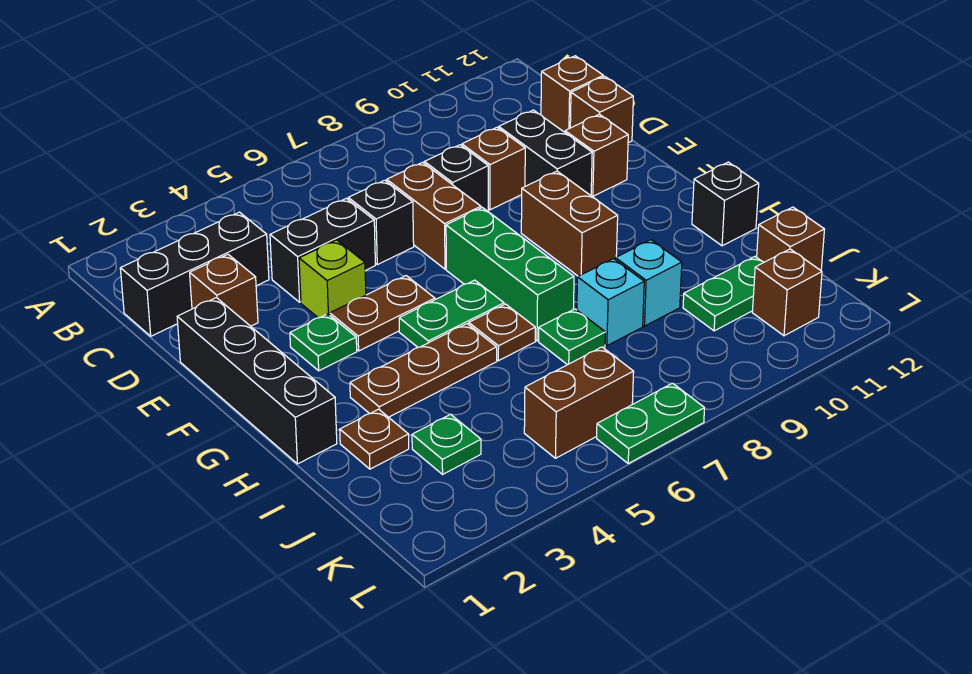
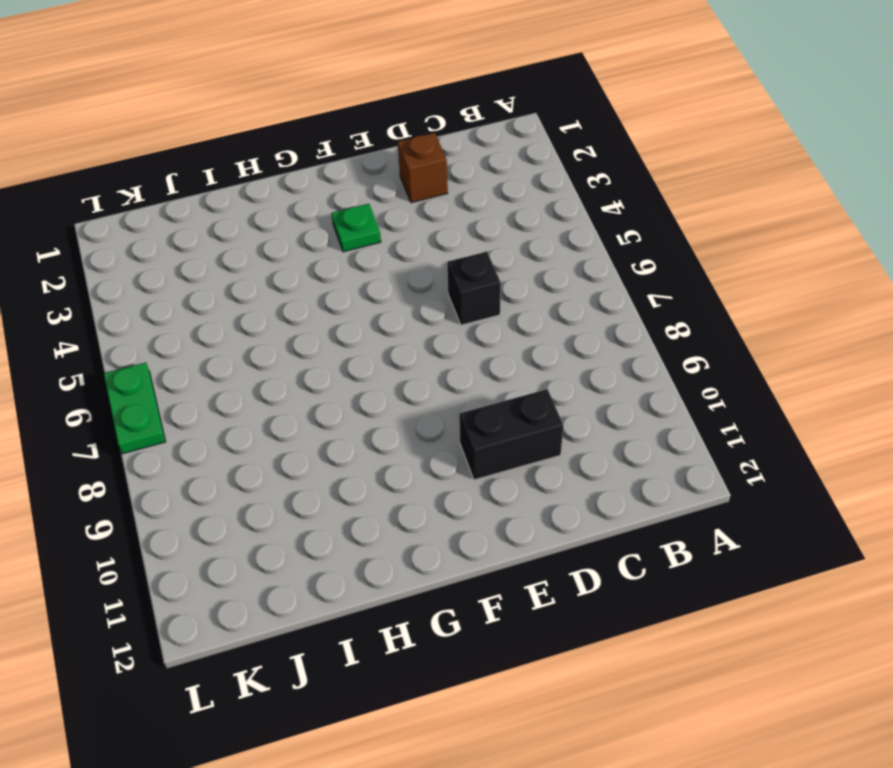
none -> black 1x3 brick [120,212,269,336]
none -> brown 1x1 brick [541,56,603,132]
none -> black 1x2 brick [270,198,375,302]
none -> brown 1x2 brick [387,162,481,269]

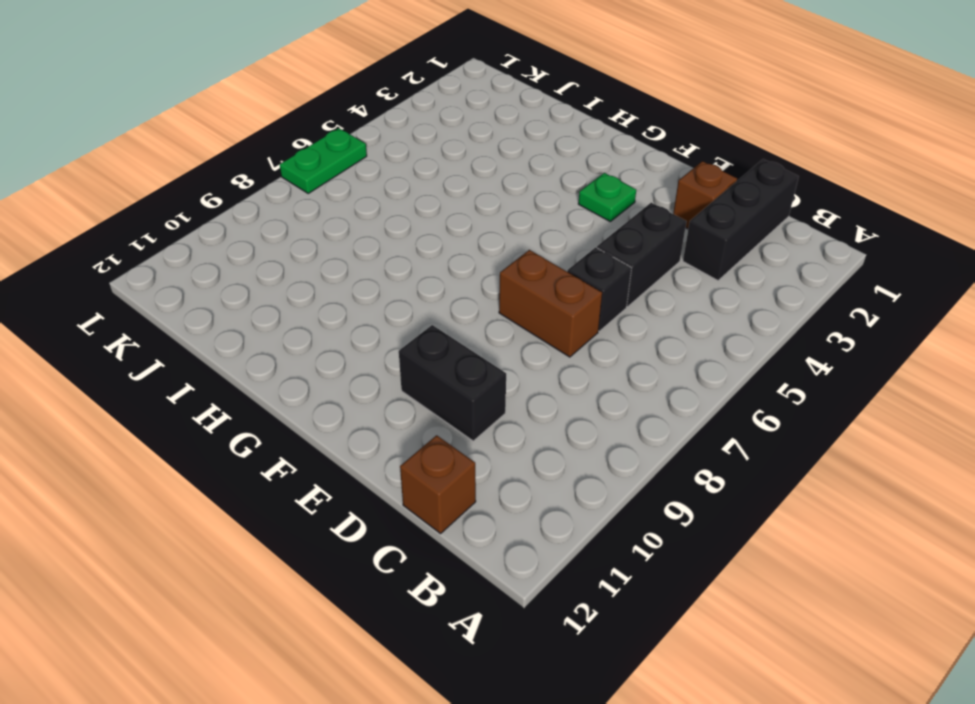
none -> black 1x1 brick [424,145,488,211]
none -> brown 1x1 brick [462,127,525,210]
none -> brown 1x1 brick [570,76,633,143]
none -> black 1x4 brick [177,298,337,464]

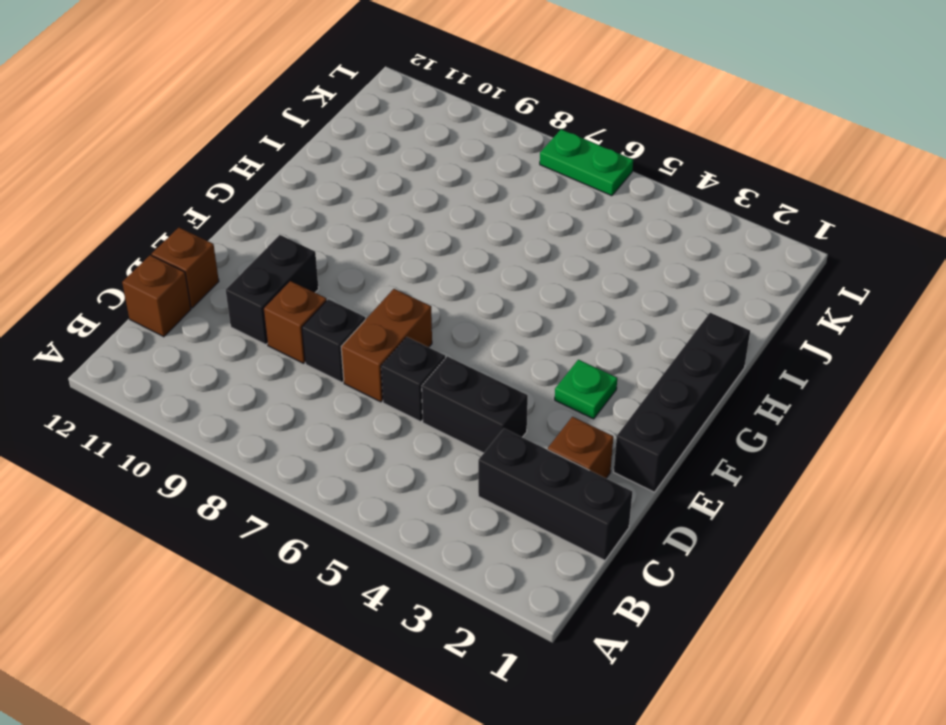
none -> lime 1x1 brick [299,240,366,318]
none -> brown 1x1 brick [565,114,628,196]
none -> brown 1x2 plate [330,276,435,351]
none -> green 1x3 brick [446,207,574,341]

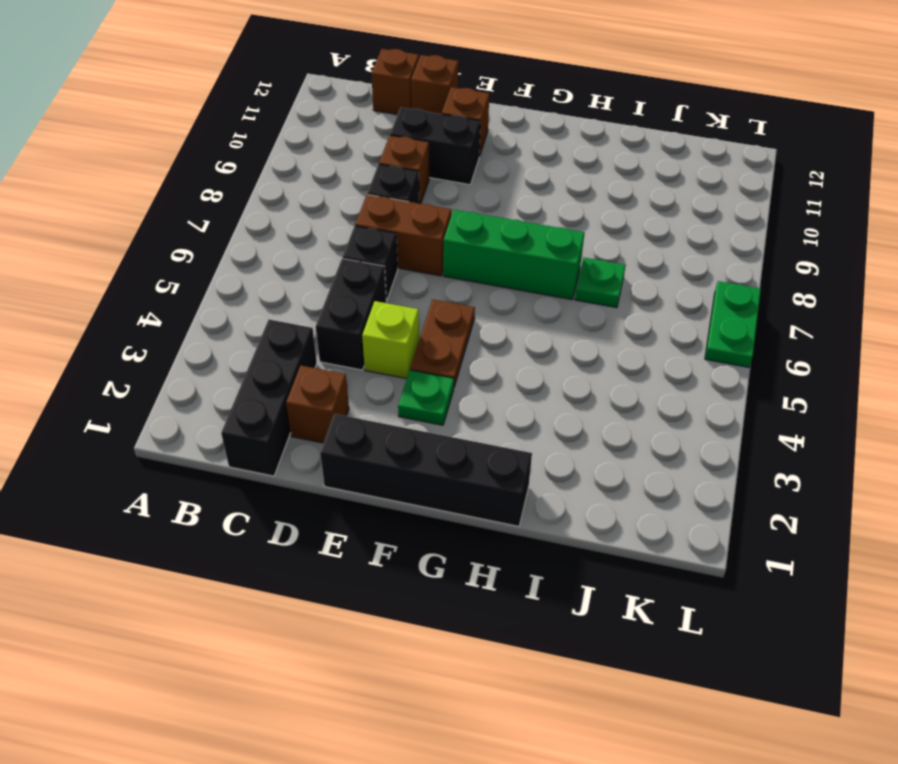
none -> brown 1x2 brick [521,171,618,276]
none -> green 1x2 plate [399,280,504,347]
none -> brown 1x3 plate [350,324,497,417]
none -> brown 1x1 plate [469,304,535,361]

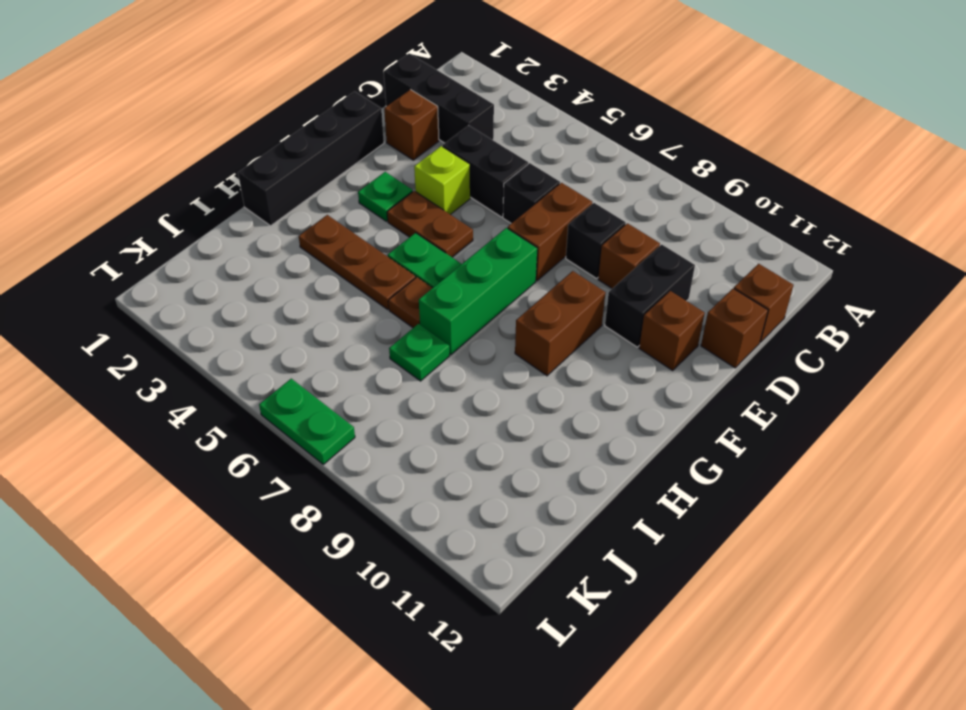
none -> black 1x1 brick [692,162,759,246]
none -> brown 1x1 plate [340,409,409,469]
none -> cyan 1x1 brick [577,259,644,346]
none -> cyan 1x1 brick [615,240,682,326]

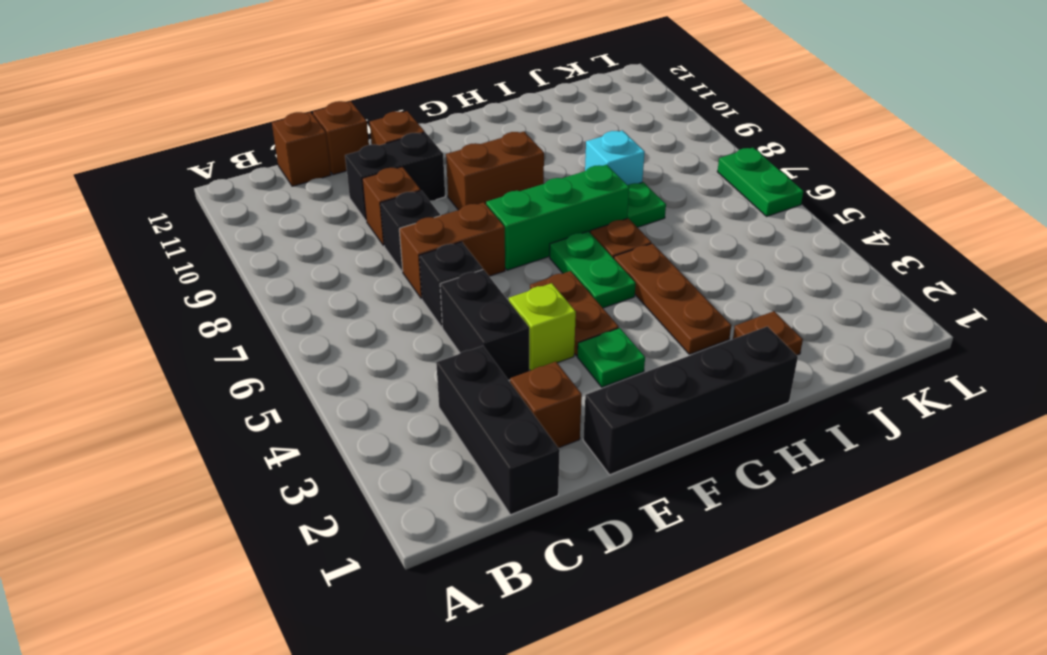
none -> black 1x1 brick [692,162,759,246]
none -> cyan 1x1 brick [615,240,682,326]
none -> green 1x1 plate [412,414,481,474]
none -> green 1x2 plate [683,257,764,331]

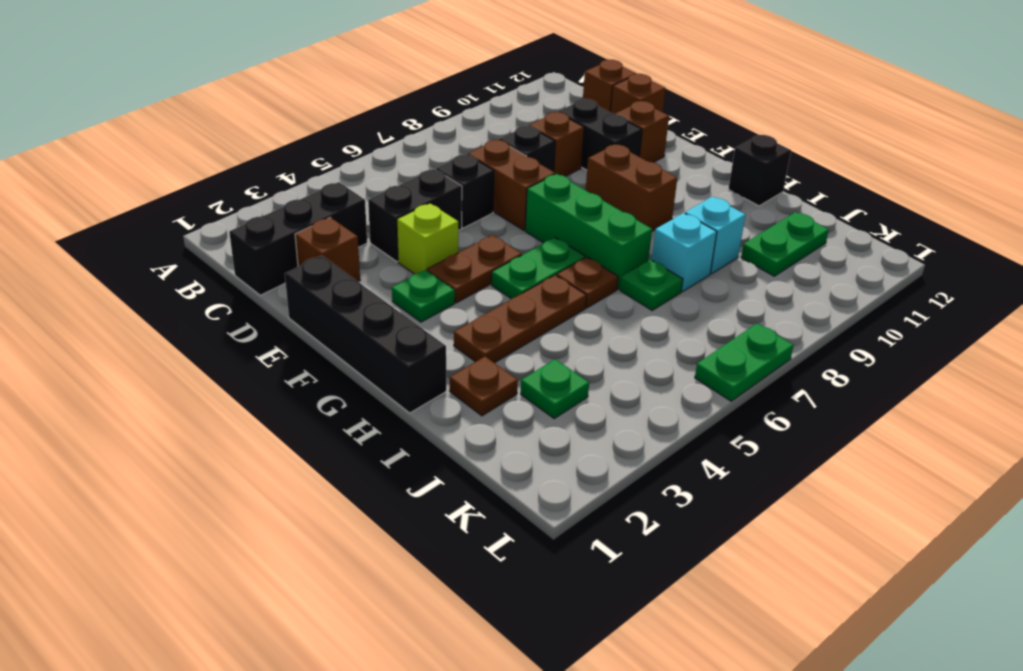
none -> brown 1x1 brick [757,207,825,270]
none -> brown 1x2 brick [524,347,634,458]
none -> brown 1x1 brick [752,249,822,336]

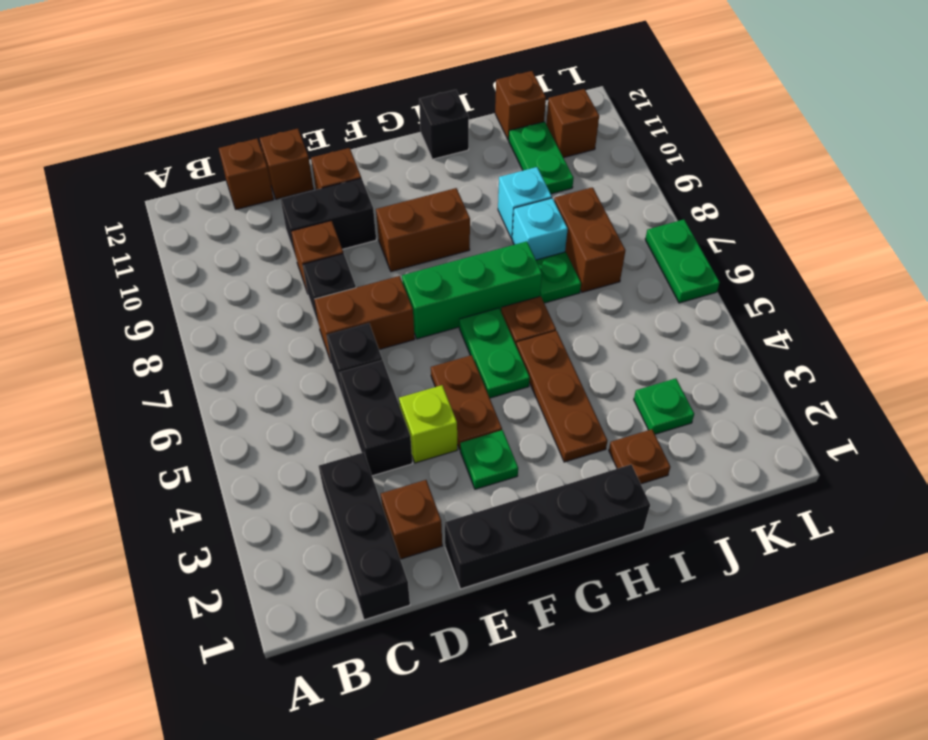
brown 1x2 brick [554,187,625,292] -> brown 1x2 brick moved to [524,347,634,458]

